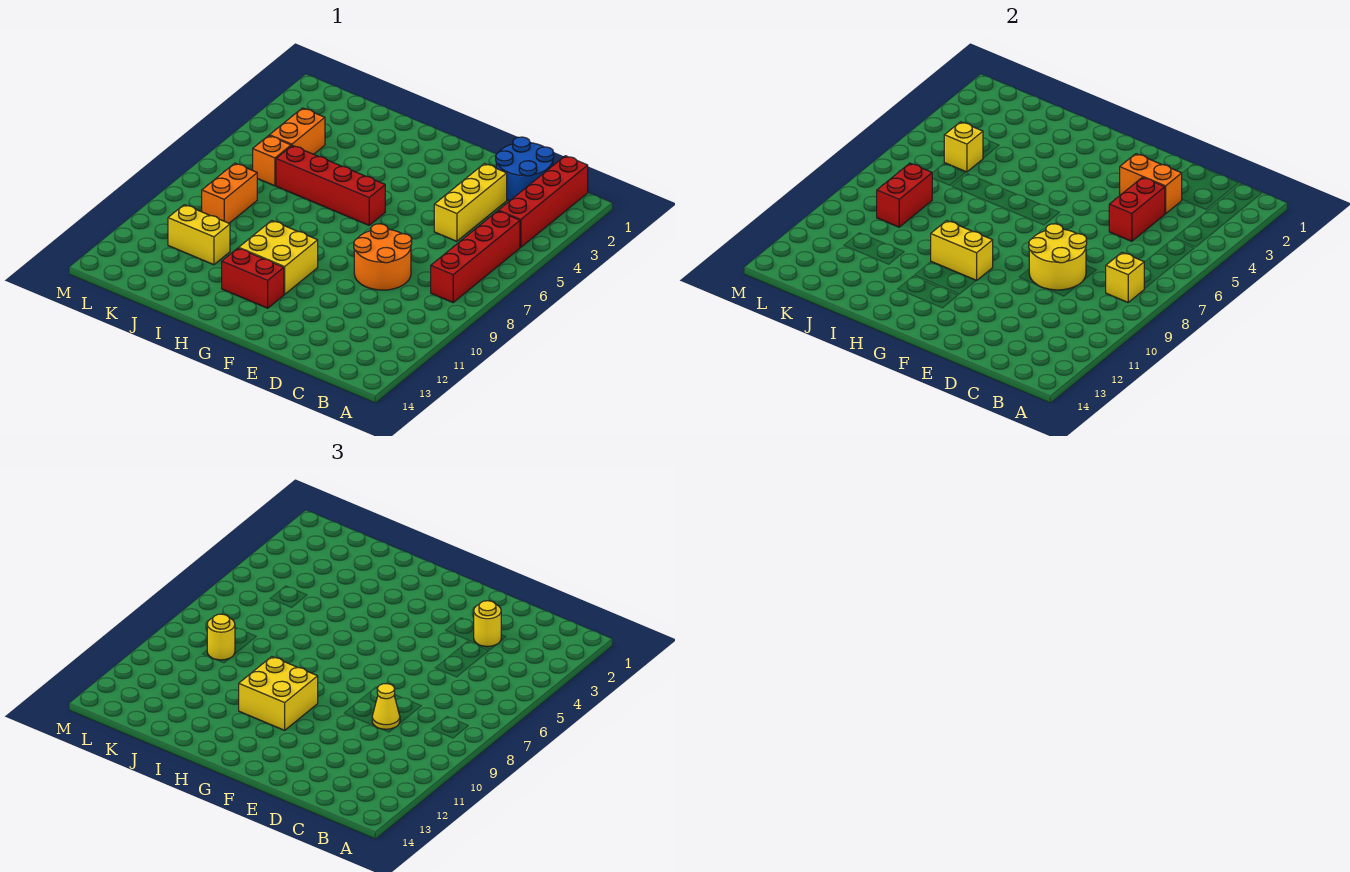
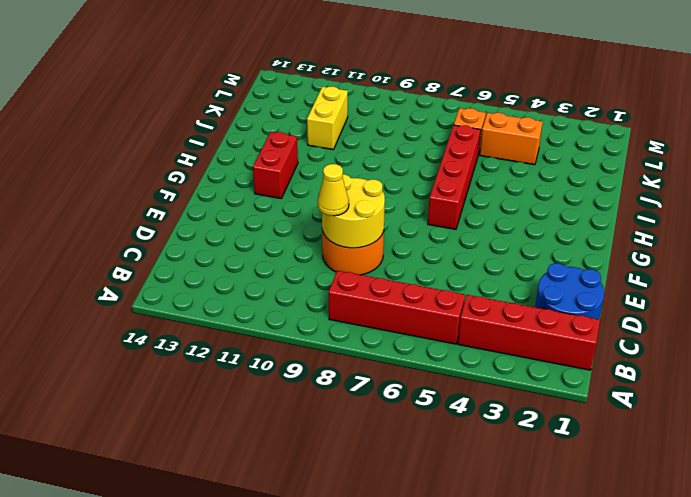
none -> yellow 1x3 brick [434,164,507,241]
none -> yellow 2x2 brick [239,221,318,294]
none -> orange 1x2 brick [202,163,257,223]

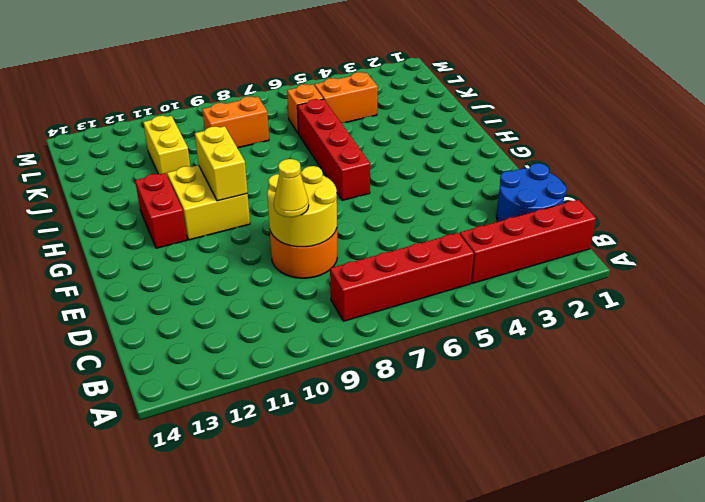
none -> yellow 1x3 brick [434,164,507,241]
none -> yellow 1x1 brick [1106,253,1144,302]
none -> orange 1x2 brick [1120,154,1182,214]

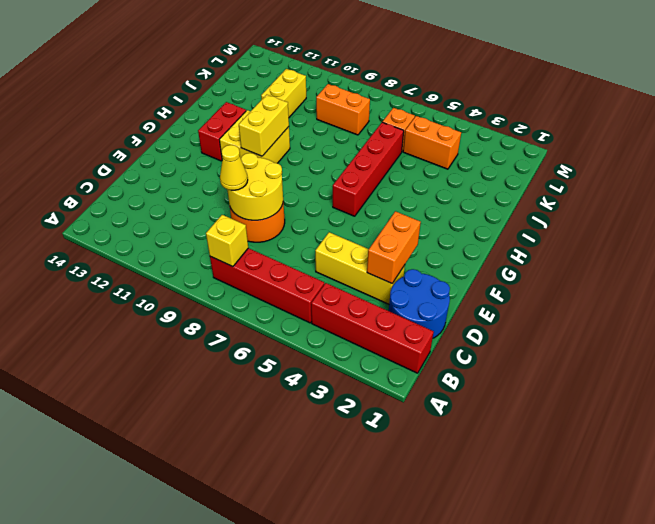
none -> red 1x2 brick [1109,177,1165,241]
none -> yellow 1x1 brick [944,122,983,172]
none -> red 1x2 brick [877,163,932,227]

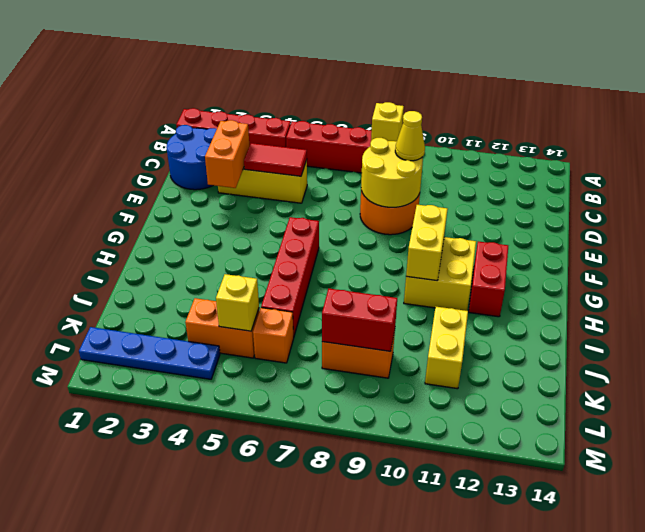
red 1x2 tile [244,143,307,176] -> red 1x2 brick [1109,177,1165,241]
blue 1x4 plate [79,327,220,379] -> none
none -> yellow 1x1 round brick [474,601,501,646]
none -> yellow 2x2 brick [239,657,318,730]
none -> yellow 1x1 round brick [207,614,235,660]

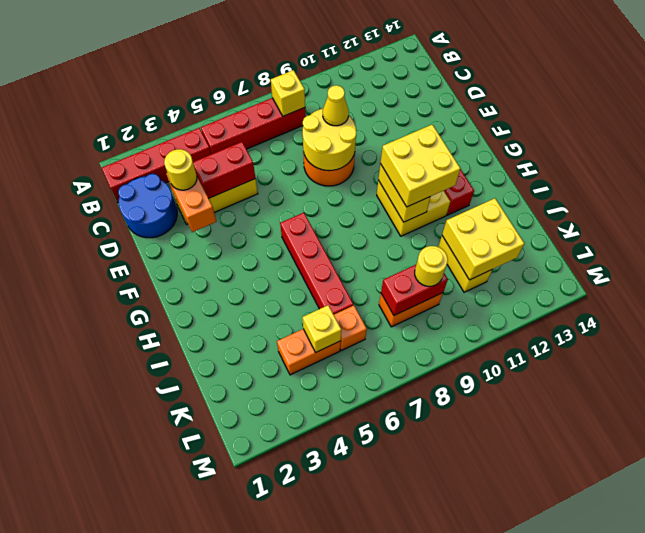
yellow 2x2 brick [442,198,524,280] -> none

